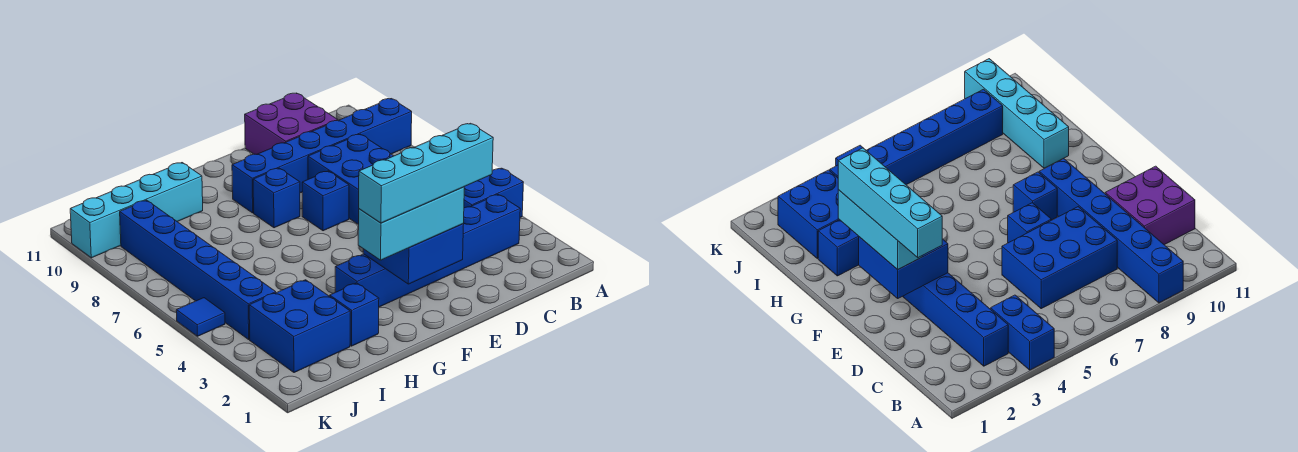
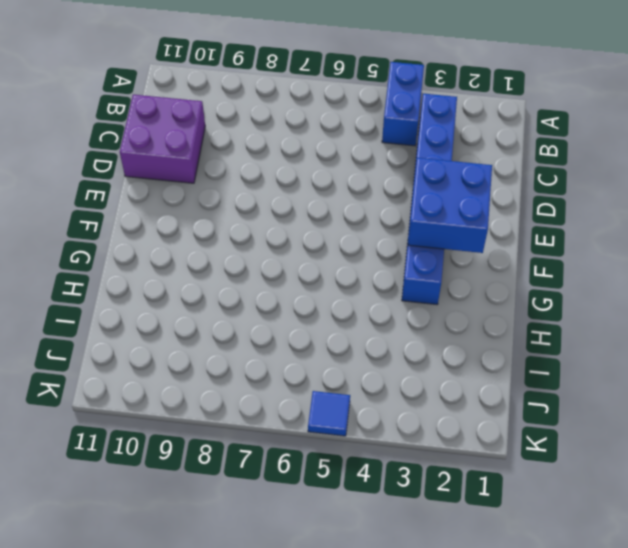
none -> blue 1x6 brick [232,99,412,213]
none -> blue 2x3 brick [308,134,393,225]
none -> blue 1x1 brick [302,171,349,231]

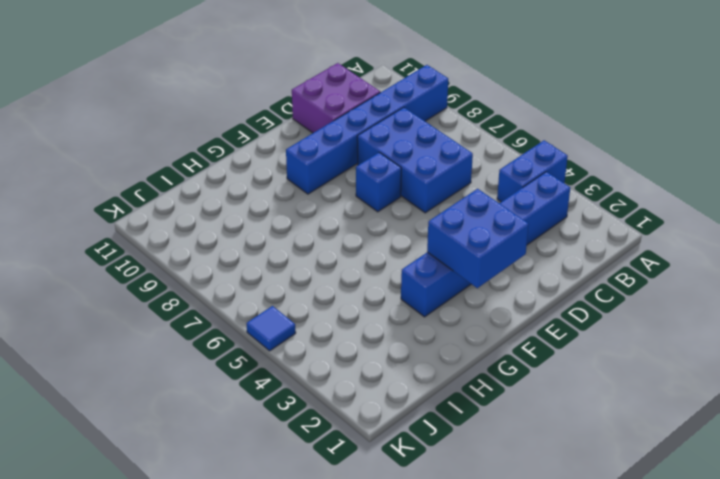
none -> blue 1x1 brick [253,168,300,228]
none -> blue 1x1 brick [330,283,379,346]
none -> cyan 1x4 brick [70,163,203,258]

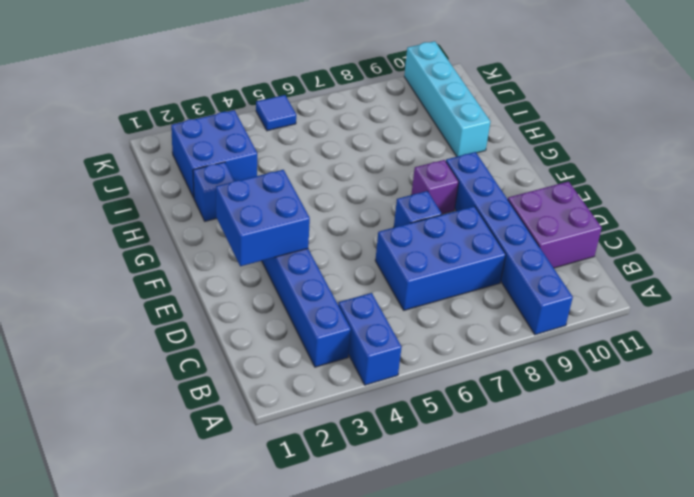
purple 1x1 brick [411,160,459,214] -> blue 1x1 brick [253,168,300,228]
none -> blue 1x6 brick [120,200,276,339]
none -> cyan 1x3 brick [358,187,464,260]
none -> cyan 1x4 brick [359,123,493,223]

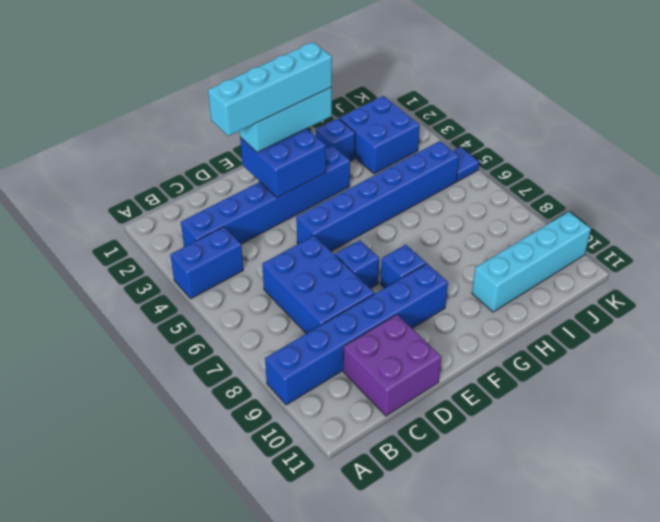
blue 1x6 brick [296,141,459,251] -> blue 1x6 brick turned to [120,200,276,339]

